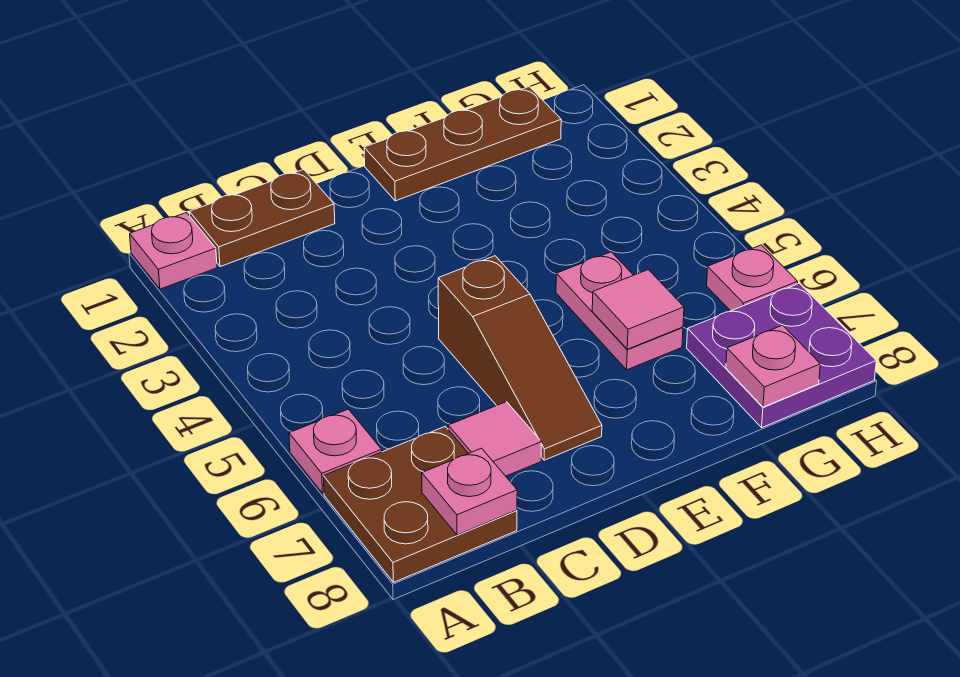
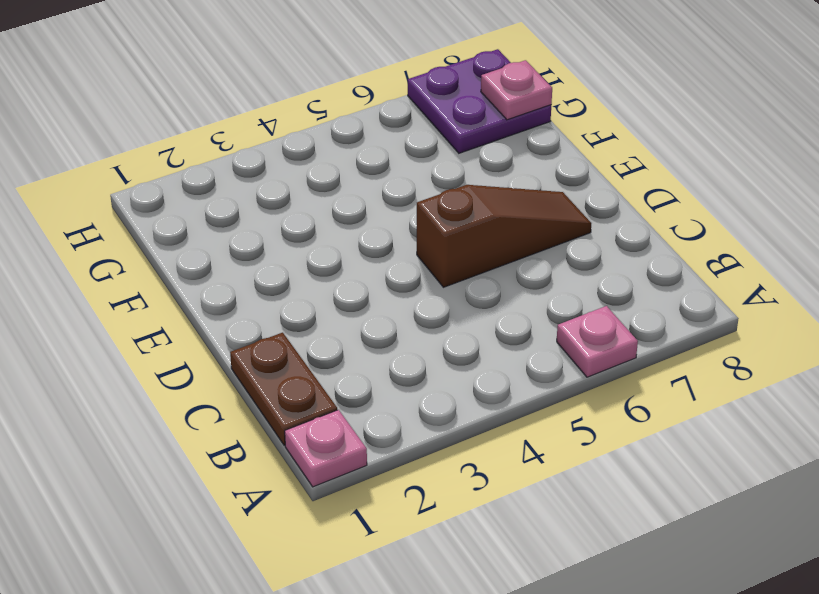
none -> brown 2x2 plate [323,426,517,582]
none -> pink 1x1 tile [448,402,542,476]
none -> brown 1x3 plate [364,87,561,201]

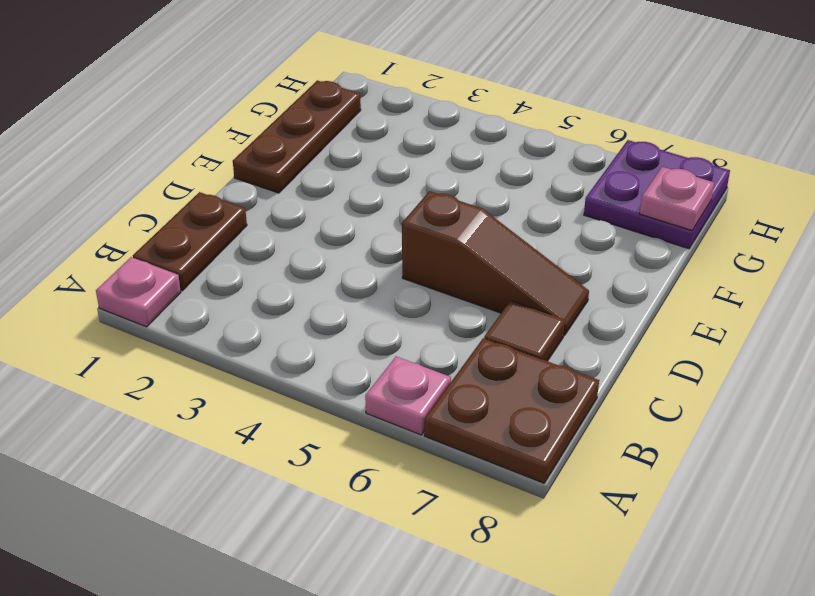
brown 1x1 tile [484,301,565,361] -> pink 1x1 tile [448,402,542,476]
none -> pink 1x2 plate [556,252,683,370]
none -> pink 1x1 plate [707,245,798,311]
none -> pink 1x1 plate [422,448,517,535]

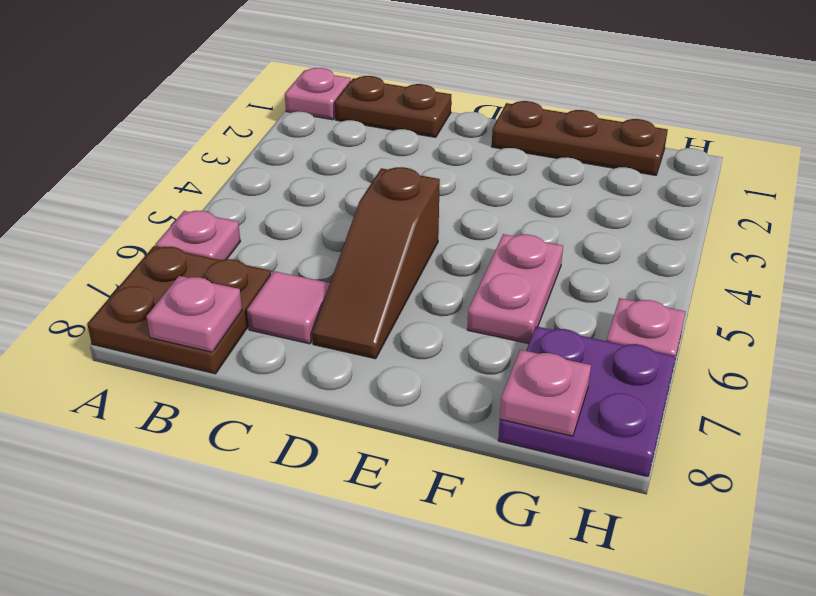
none -> pink 1x1 tile [592,270,684,349]

